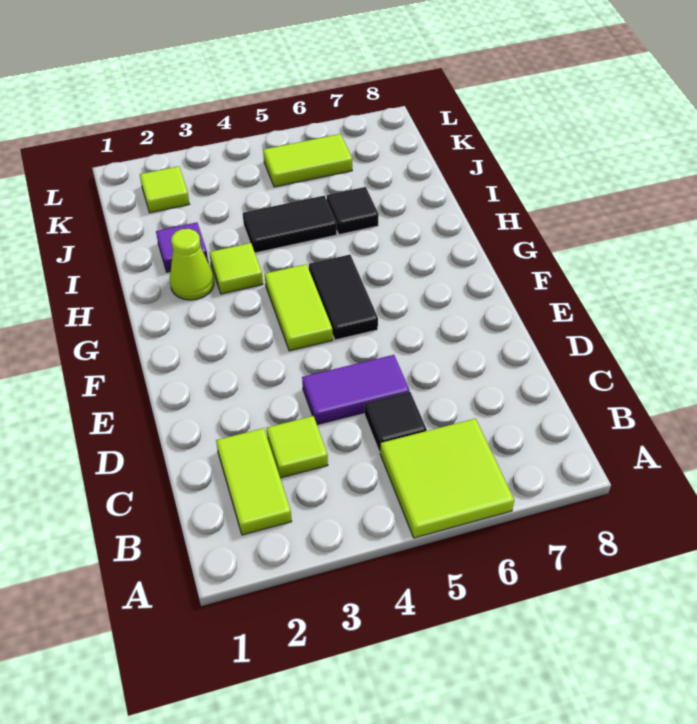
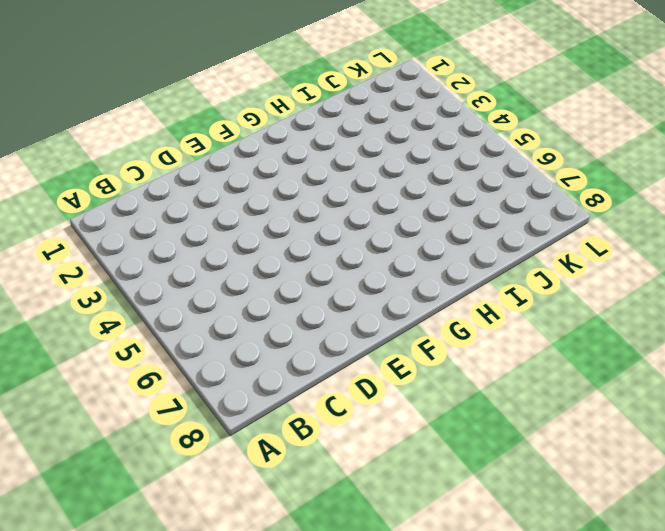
none -> lime 2x2 tile [380,419,514,538]
none -> lime 1x2 tile [216,428,292,535]
none -> lime 1x1 tile [267,416,328,478]

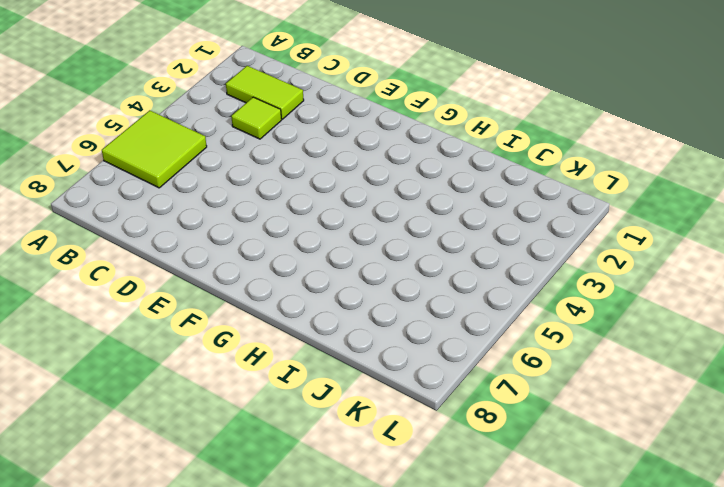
none -> black 1x1 tile [365,392,427,452]
none -> purple 1x2 tile [302,355,409,425]
none -> lime 1x2 tile [265,264,333,351]

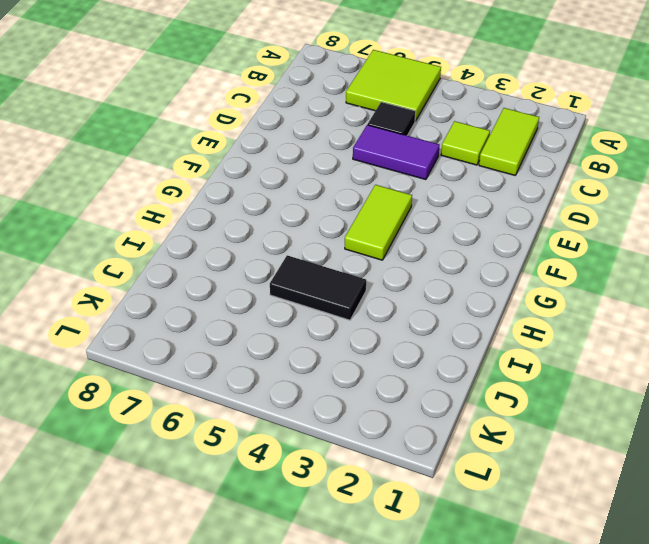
none -> black 1x2 tile [309,255,378,340]
none -> lime 1x1 cone [170,229,214,300]
none -> lime 1x1 tile [209,243,263,294]

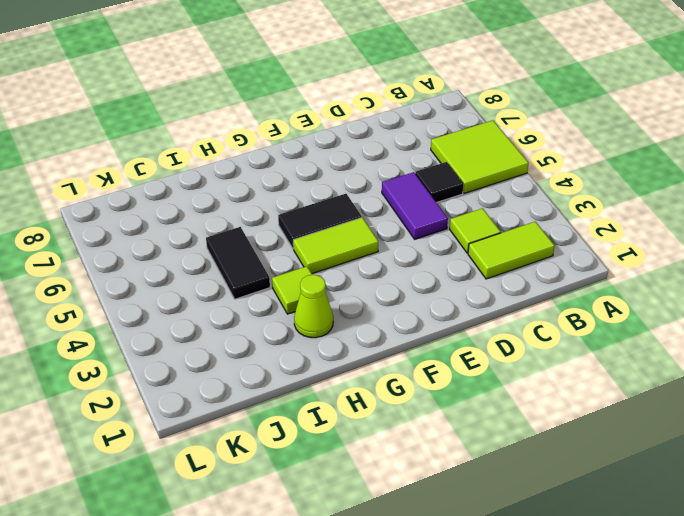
none -> purple 1x1 tile [156,222,208,272]
none -> black 1x1 tile [327,187,379,235]
none -> lime 1x1 tile [140,166,189,213]

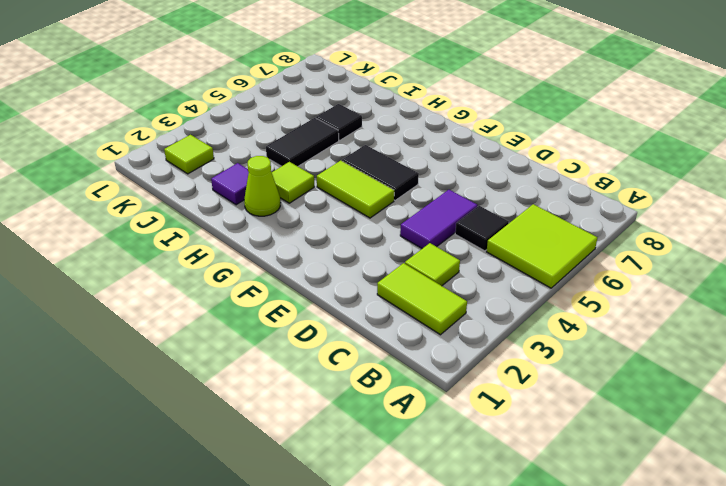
none -> lime 1x2 tile [263,134,352,187]

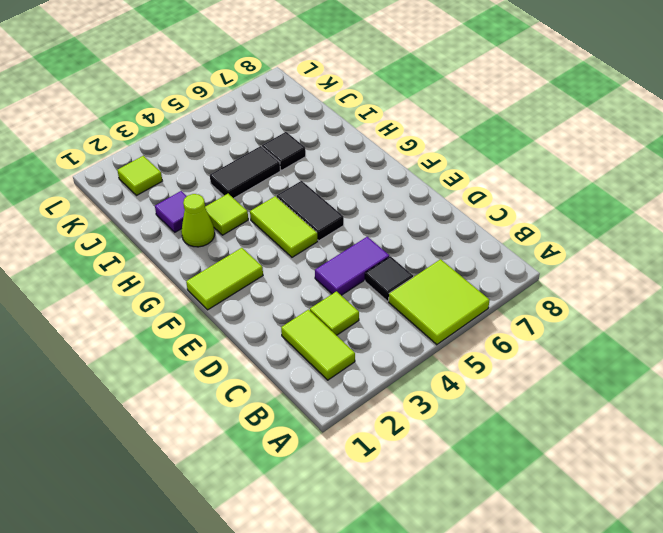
lime 1x2 tile [186,248,263,310] -> lime 1x2 tile moved to [263,134,352,187]

